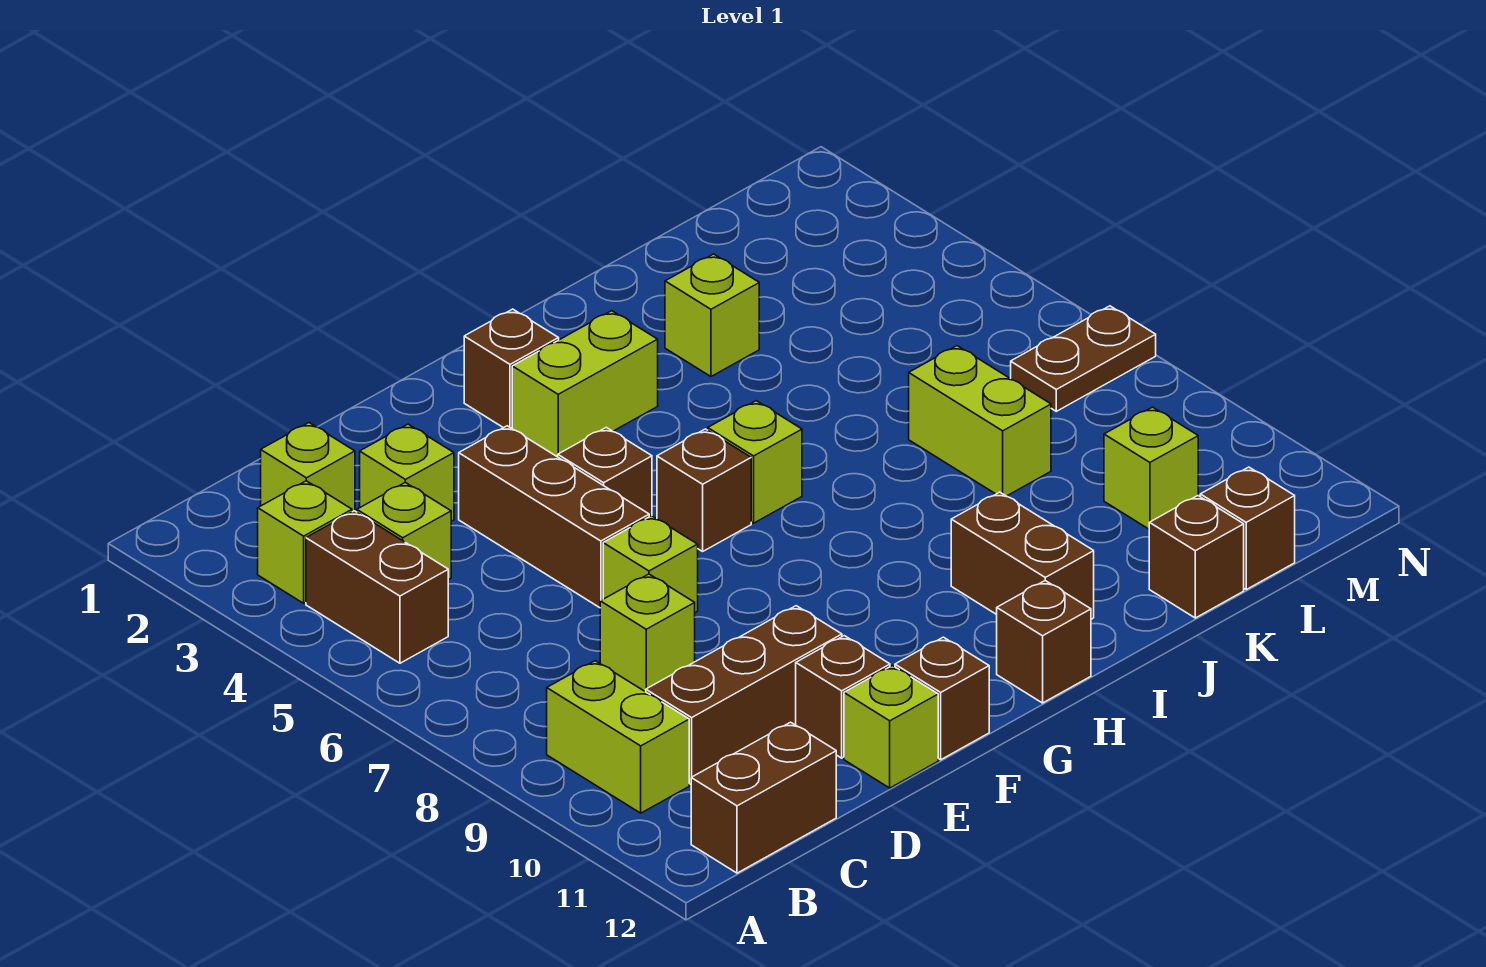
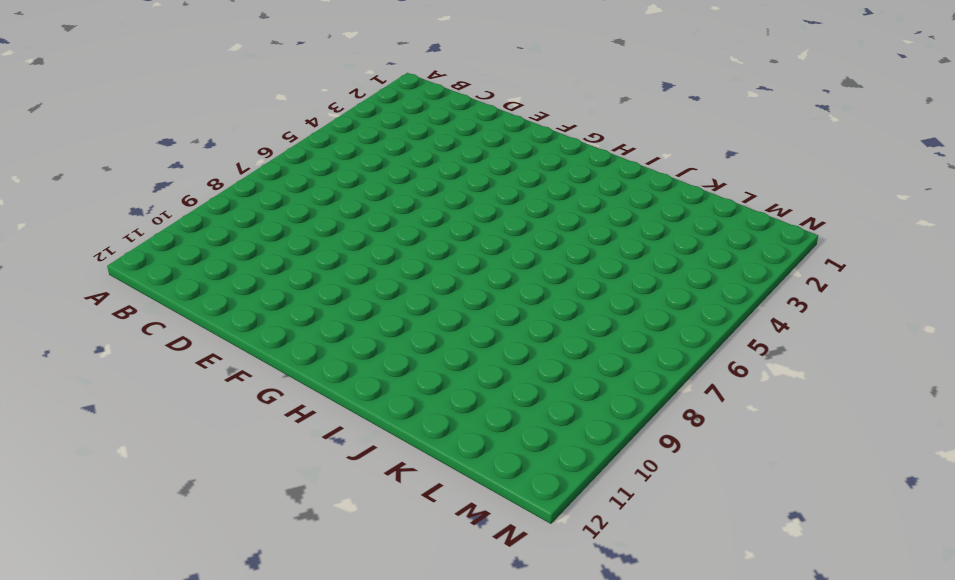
none -> lime 1x1 brick [258,481,352,603]
none -> brown 1x2 brick [306,511,448,663]
none -> lime 1x2 brick [547,661,689,813]

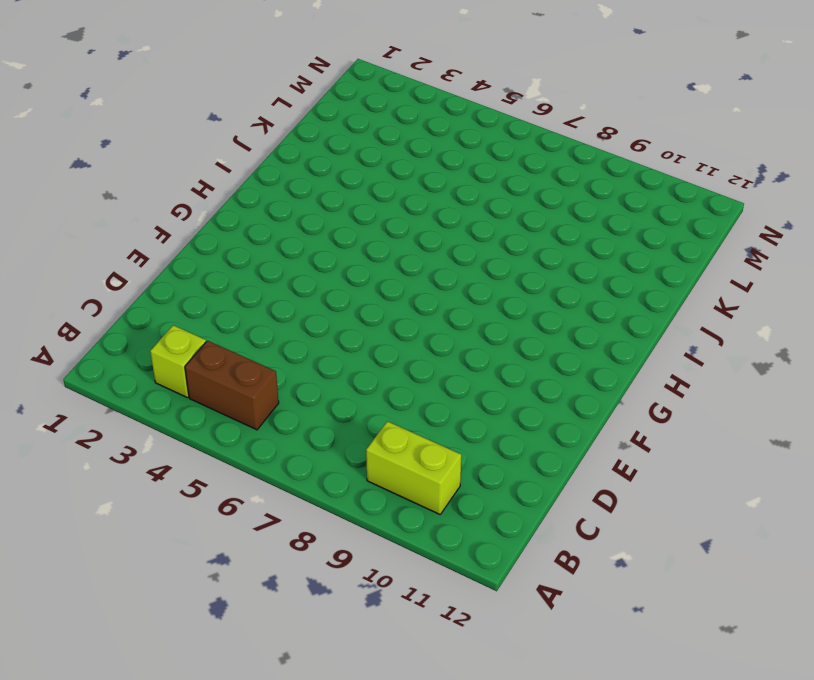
none -> brown 1x2 brick [691,722,836,873]
none -> lime 1x1 brick [261,423,355,512]
none -> lime 1x1 brick [357,482,451,580]

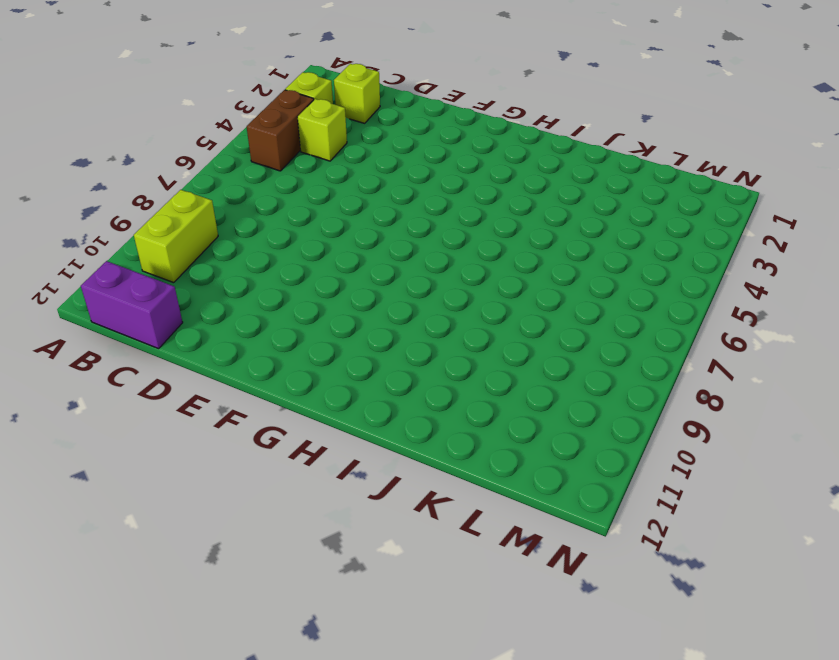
purple 1x2 brick [81,261,183,349] -> brown 1x2 brick [691,722,836,873]
none -> brown 1x3 brick [646,606,842,784]
none -> lime 1x1 brick [360,424,454,521]
none -> lime 1x1 brick [600,574,695,692]

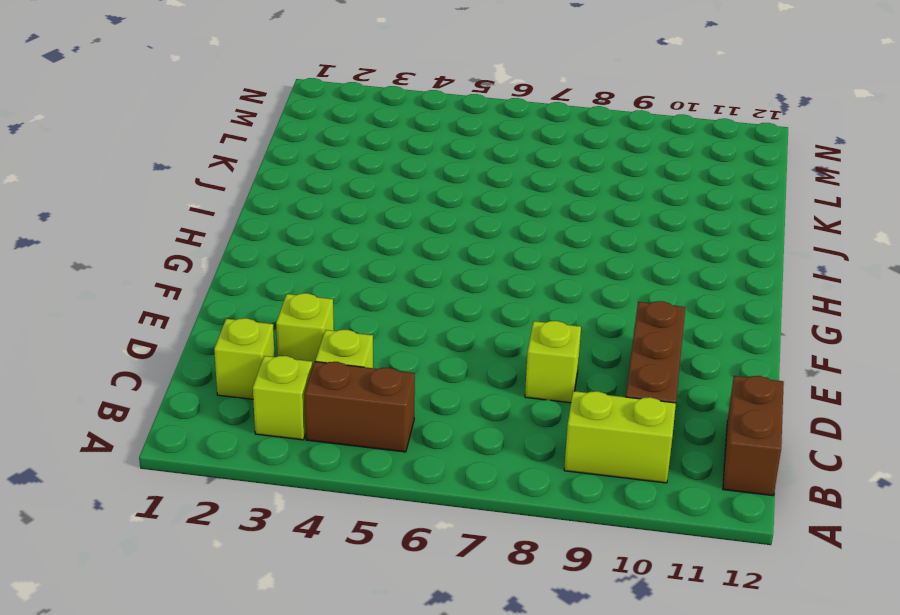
none -> brown 1x3 brick [459,426,649,608]
none -> lime 1x1 brick [603,516,698,613]
none -> brown 1x1 brick [796,636,890,758]

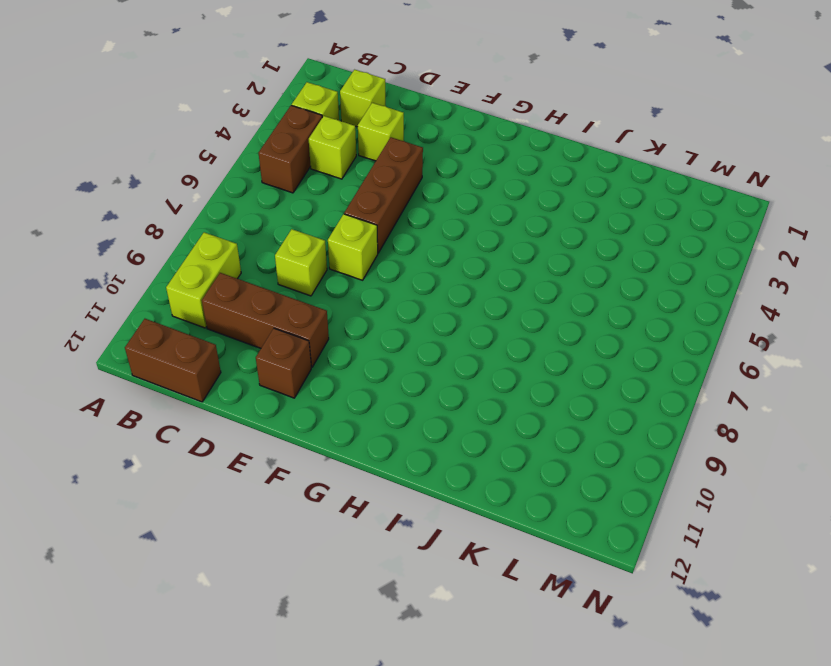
none -> lime 1x1 brick [844,666,938,788]
none -> brown 1x1 brick [558,427,652,517]
none -> brown 1x1 brick [895,637,989,760]

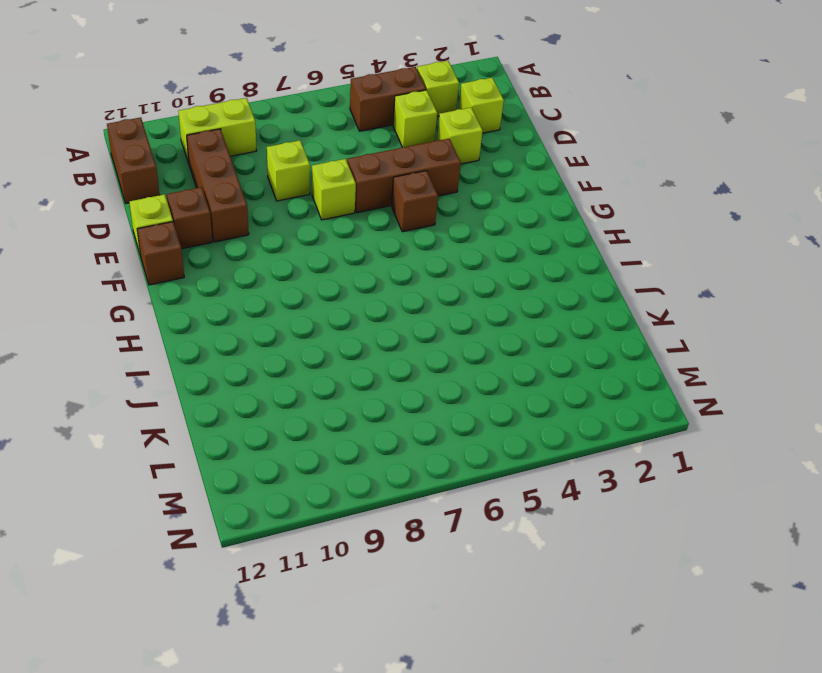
none -> brown 1x1 brick [464,309,559,428]
none -> lime 1x2 brick [512,311,658,457]
none -> brown 1x1 brick [657,429,751,551]

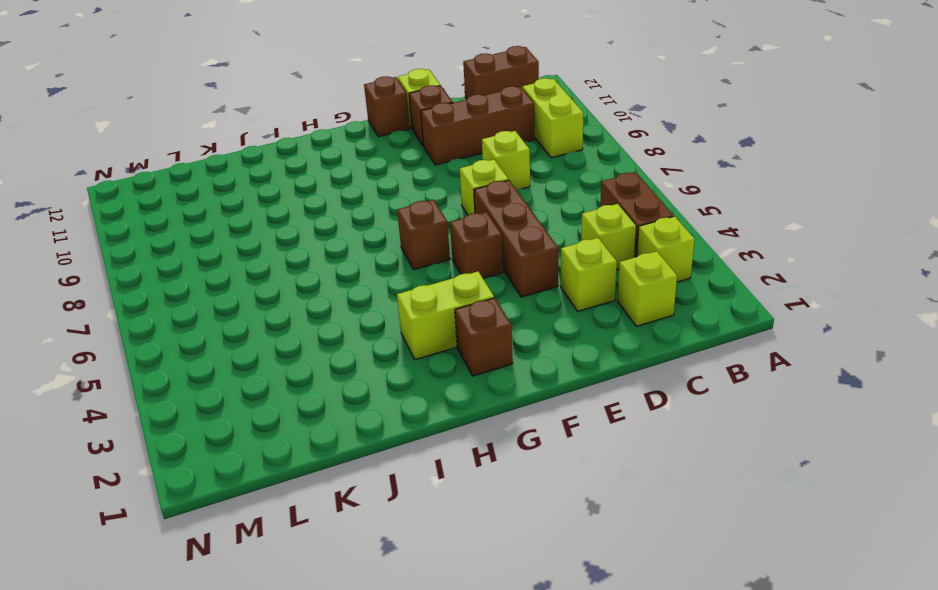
none -> lime 1x1 brick [708,401,802,523]
none -> brown 1x1 brick [997,581,1091,703]
none -> brown 1x2 brick [951,492,1094,619]

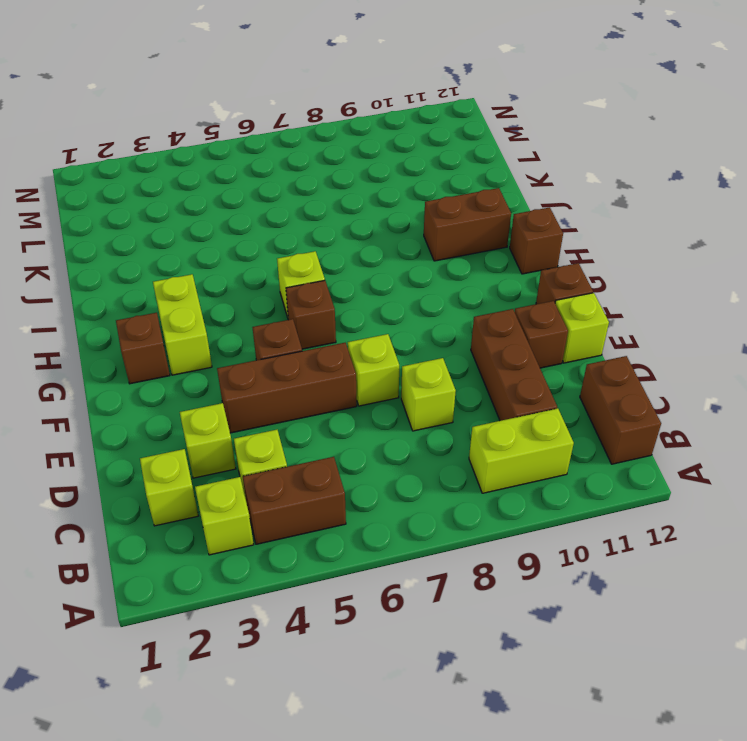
none -> lime 1x1 brick [665,254,759,376]
none -> lime 1x2 brick [909,346,1051,496]
none -> brown 1x1 brick [1149,496,1244,618]

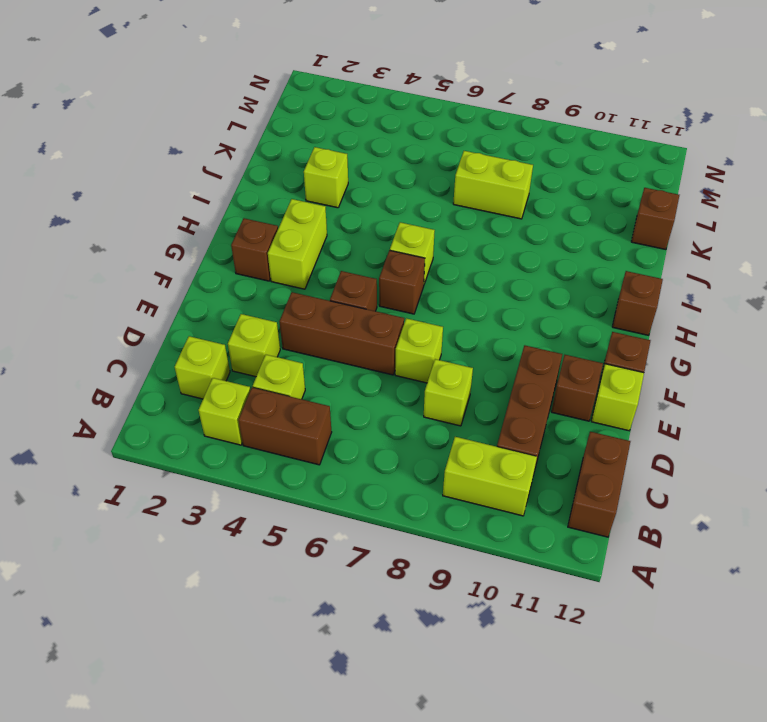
none -> brown 1x2 brick [951,492,1094,619]
none -> lime 1x1 brick [1104,407,1198,529]
none -> brown 1x1 brick [1200,467,1295,590]

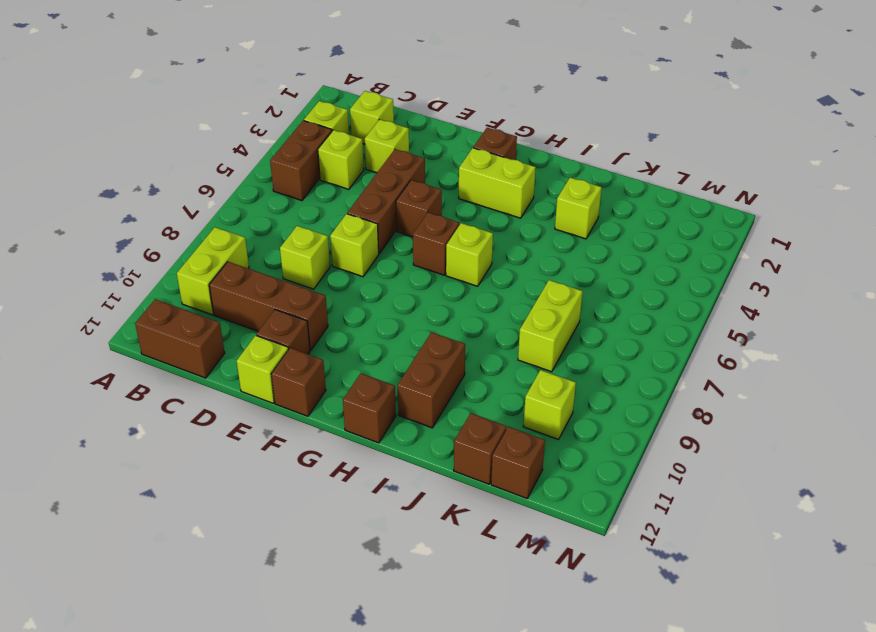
none -> brown 1x2 plate [1011,306,1156,411]

